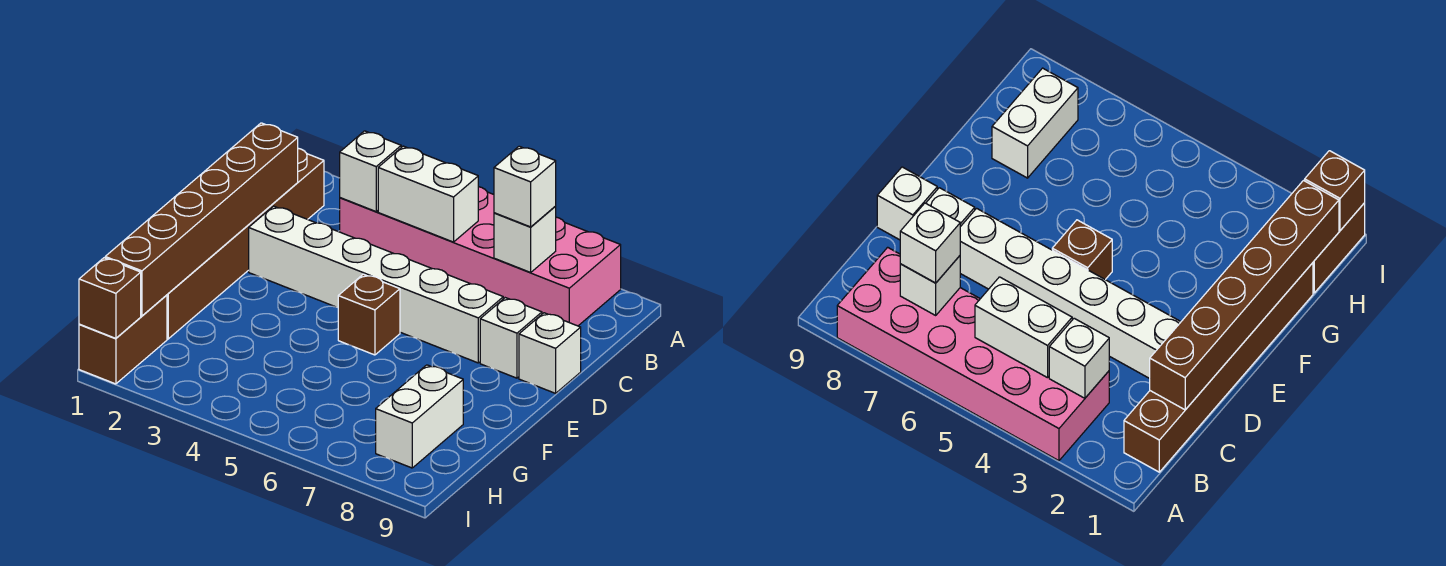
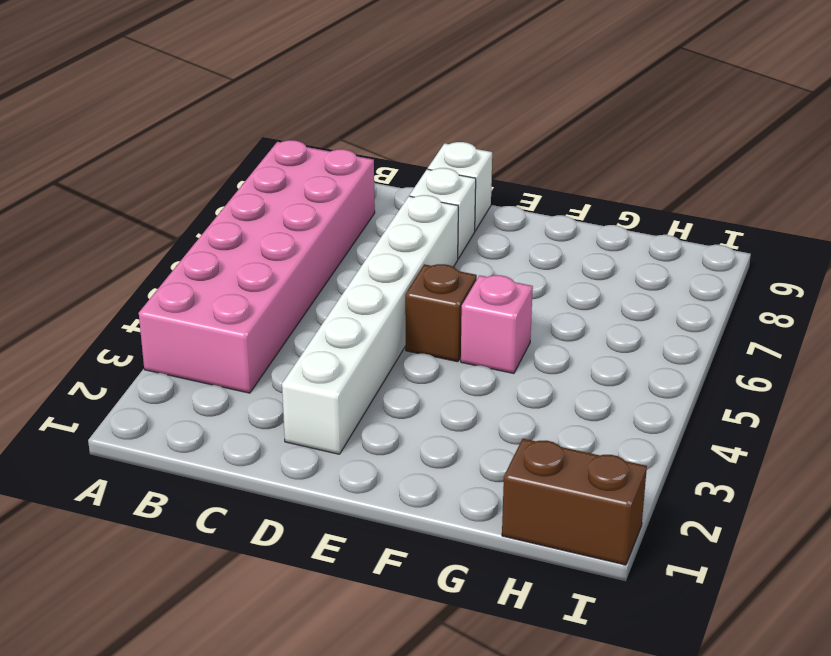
pink 1x1 brick [461,275,533,373] -> none
none -> brown 1x6 brick [167,148,324,339]
none -> white 1x2 brick [376,365,463,468]
none -> white 1x1 brick [340,131,401,211]

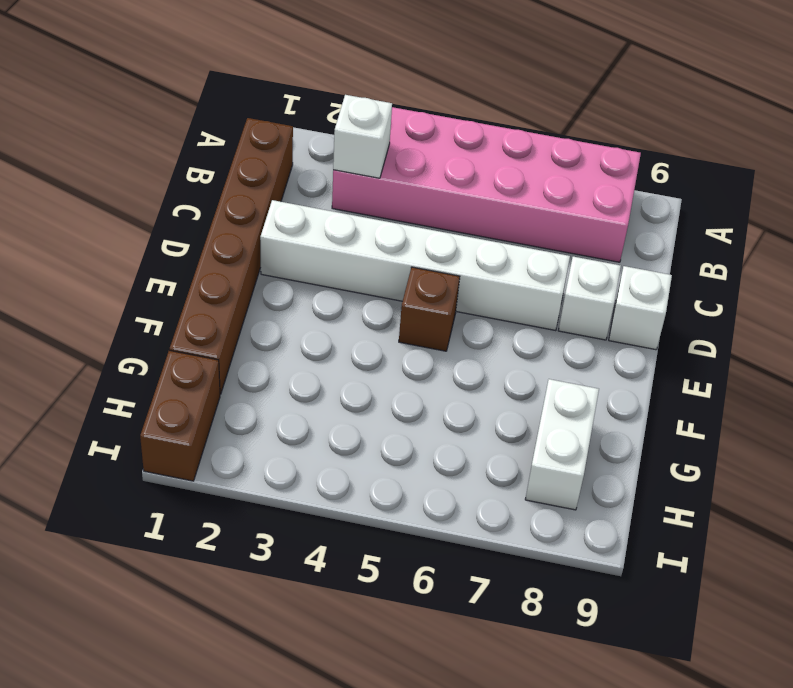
none -> white 1x2 brick [378,146,478,242]
none -> white 1x1 brick [494,206,556,272]
none -> brown 1x6 brick [105,123,298,316]

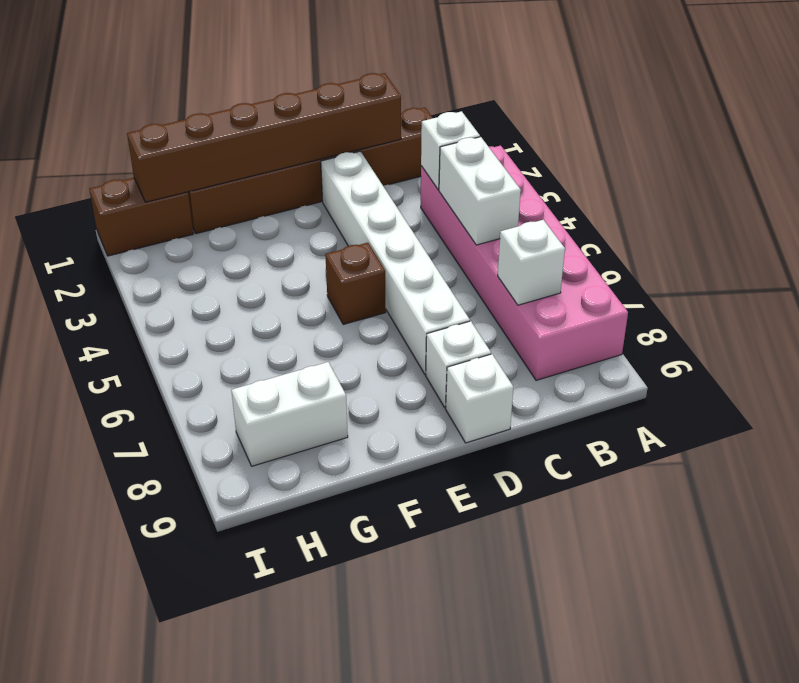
none -> brown 1x1 brick [79,258,141,338]
none -> white 1x1 brick [494,146,556,227]

